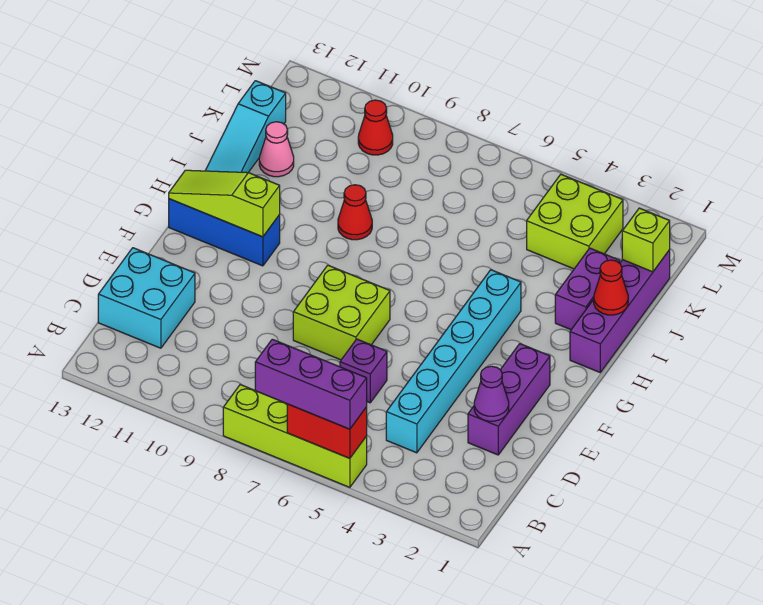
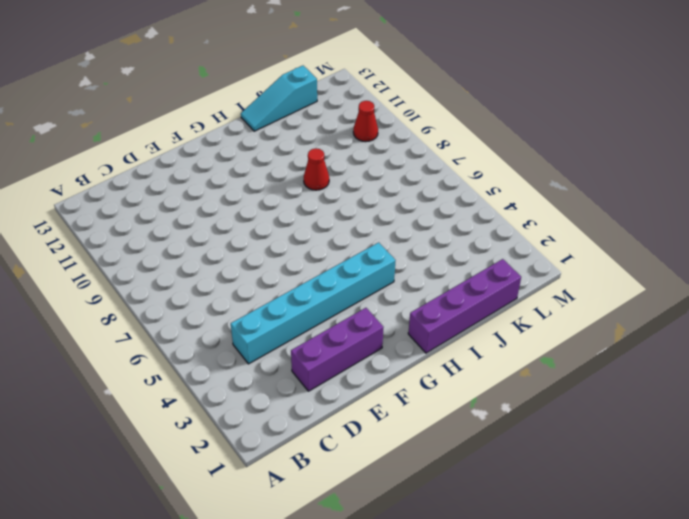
none -> lime 1x4 brick [223,385,367,487]
none -> cyan 2x2 brick [98,248,195,348]
none -> purple 1x1 brick [340,339,387,403]

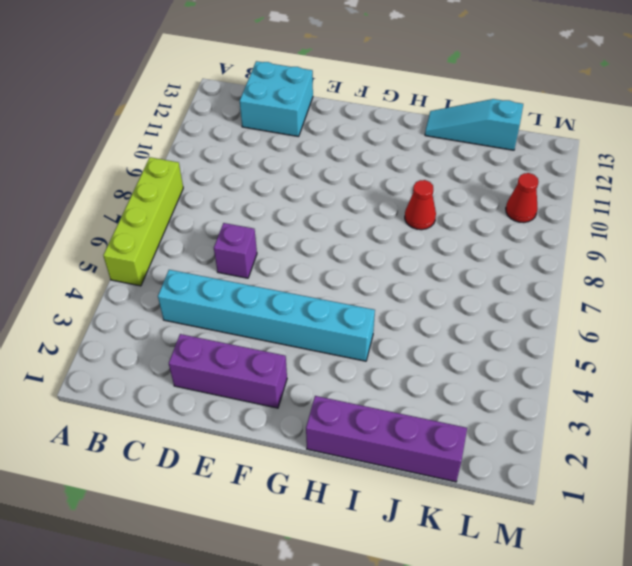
none -> lime 2x2 brick [293,265,390,360]
none -> blue 1x3 brick [169,199,280,266]
none -> purple 1x2 brick [555,248,620,330]

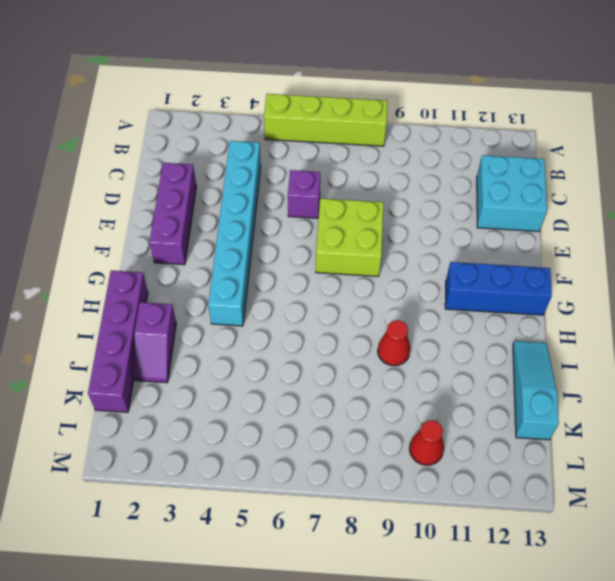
purple 1x2 slope [134,302,176,383] -> purple 1x2 brick [555,248,620,330]
none -> pink 1x1 cone [259,122,294,177]
none -> lime 2x2 brick [527,174,623,269]
none -> red 1x2 brick [287,404,367,458]

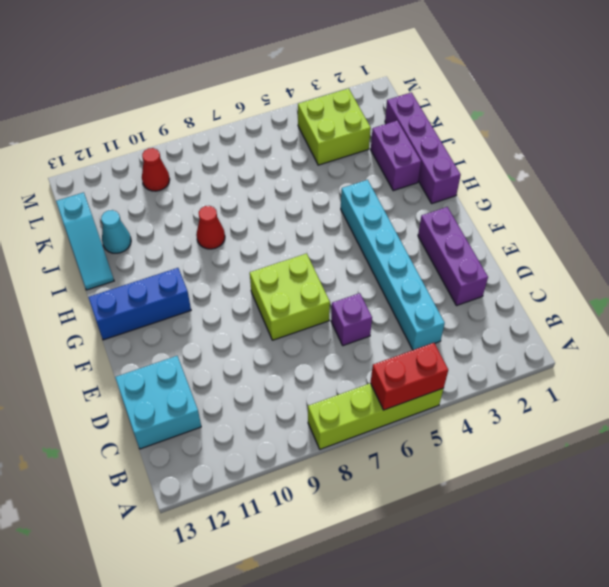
cyan 1x1 cone [101,210,131,253] -> pink 1x1 cone [259,122,294,177]
none -> purple 1x1 cone [474,366,509,421]
none -> lime 1x3 slope [169,170,280,237]
none -> red 1x1 cone [594,260,628,315]

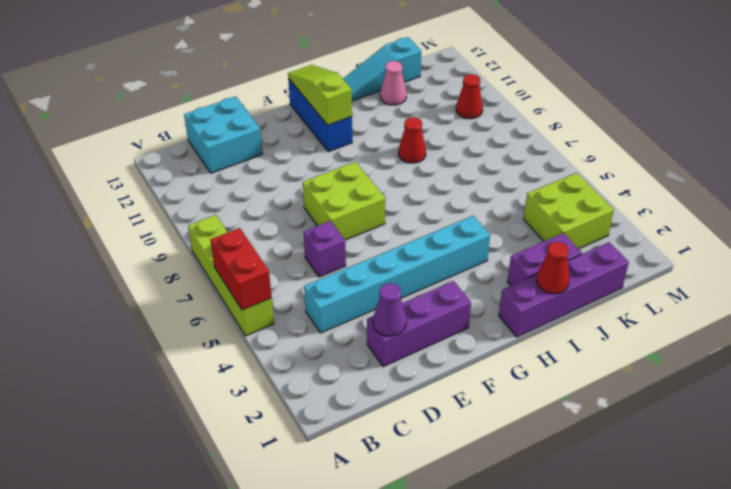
none -> lime 1x1 brick [622,208,670,272]
none -> purple 1x3 brick [255,339,367,429]

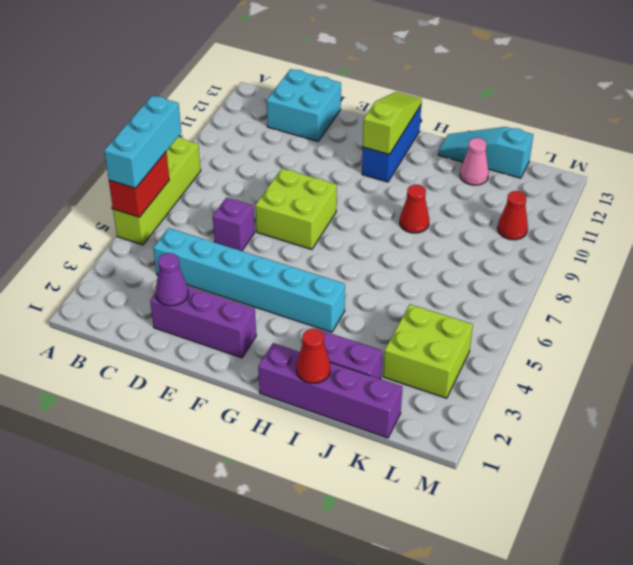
cyan 1x3 brick [104,95,181,188] -> purple 1x3 brick [255,339,367,429]
none -> lime 1x1 brick [622,208,670,272]

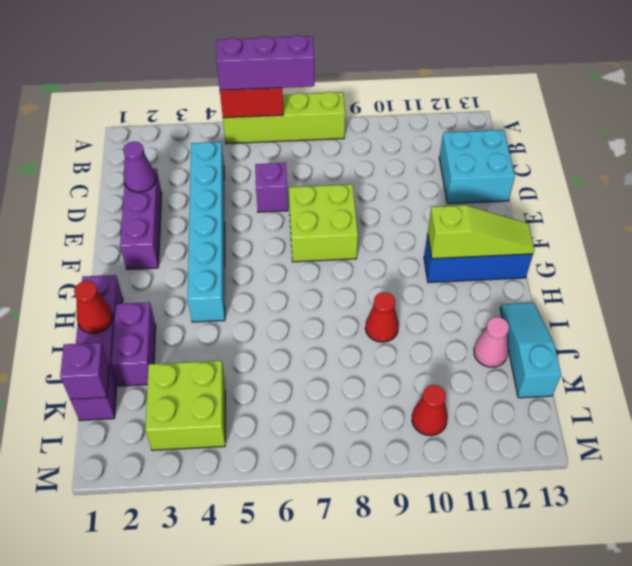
purple 1x1 brick [60,343,109,399] -> lime 1x1 brick [622,208,670,272]

